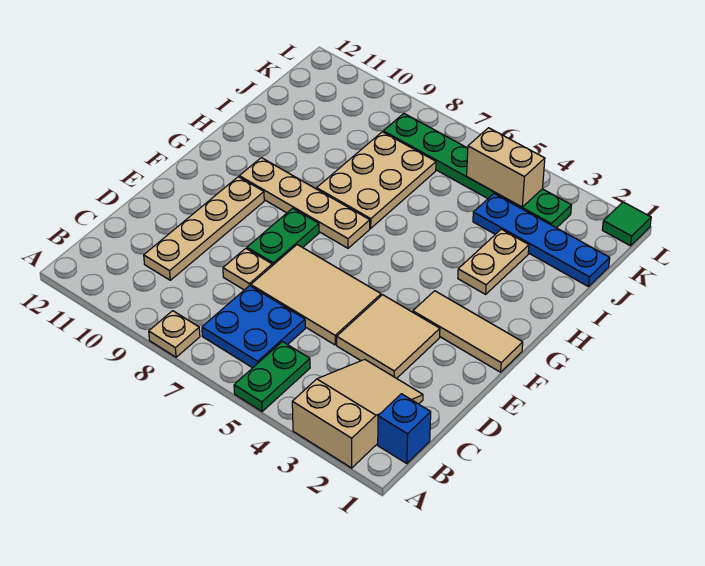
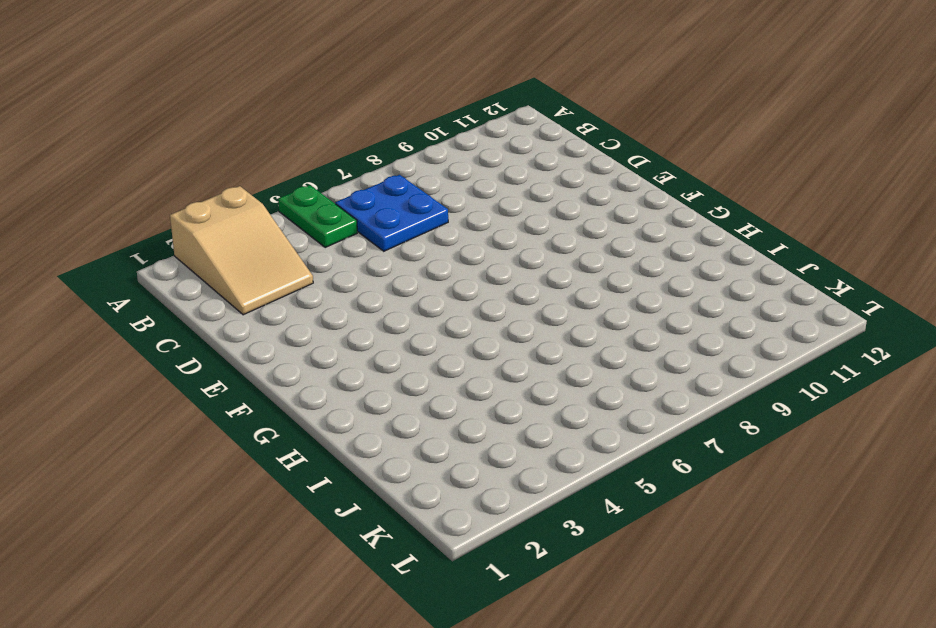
none -> tan 1x1 plate [149,311,200,357]
none -> blue 1x1 brick [378,394,431,464]
none -> tan 1x4 plate [144,177,264,280]

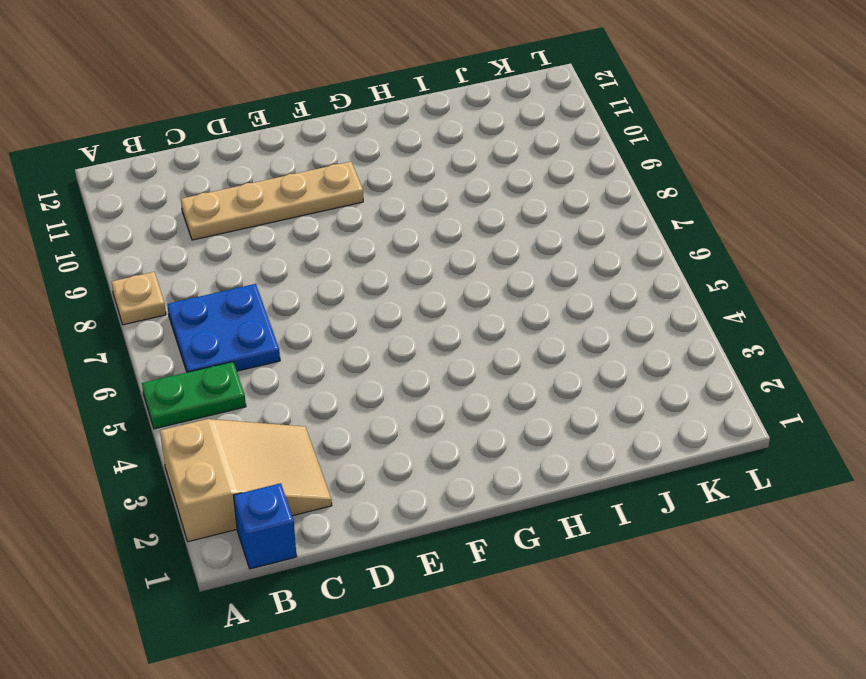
none -> tan 2x2 tile [337,295,440,378]
none -> tan 2x3 tile [251,245,381,345]
none -> tan 1x1 plate [223,248,272,290]

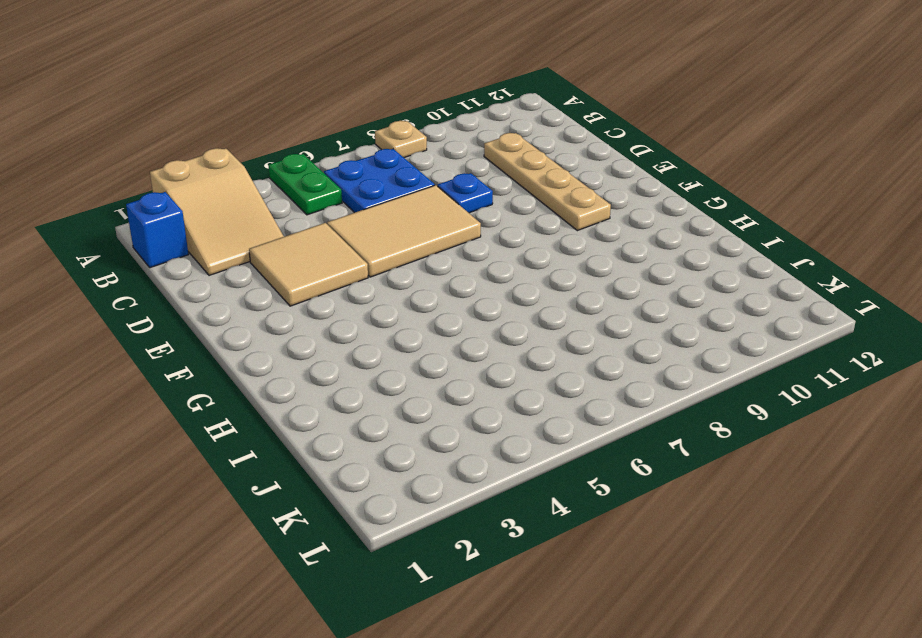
blue 1x1 plate [438,173,493,213] -> tan 1x1 plate [223,248,272,290]
none -> green 1x2 plate [247,208,319,266]
none -> tan 1x3 tile [413,291,523,372]
none -> tan 1x4 plate [239,158,370,248]

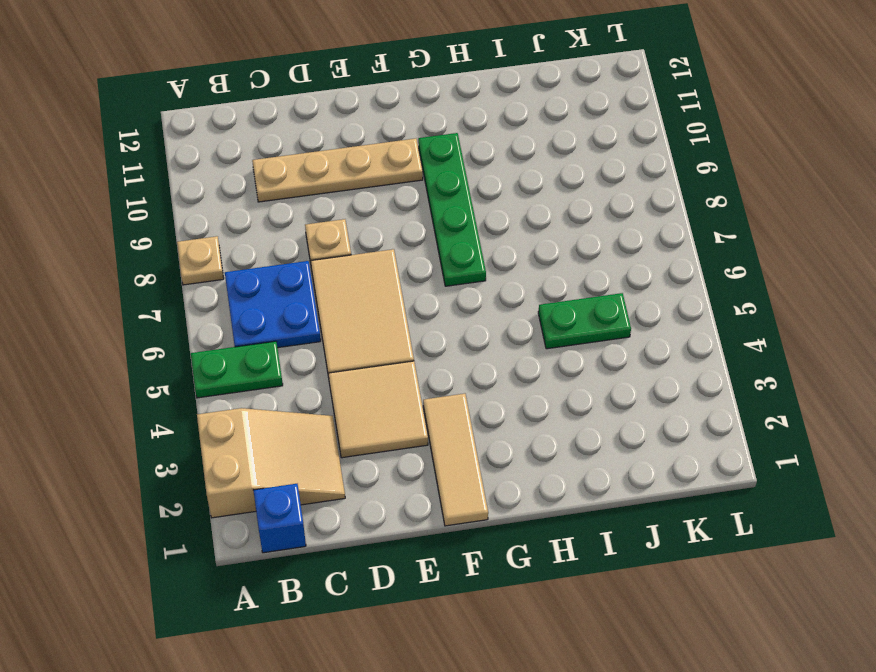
green 1x4 plate [418,133,486,286] -> tan 1x4 plate [239,158,370,248]
green 1x2 plate [538,293,631,349] -> green 1x2 plate moved to [247,208,319,266]
none -> tan 1x2 plate [458,229,529,294]
none -> tan 2x3 plate [317,132,436,228]
none -> blue 1x4 plate [473,194,610,287]

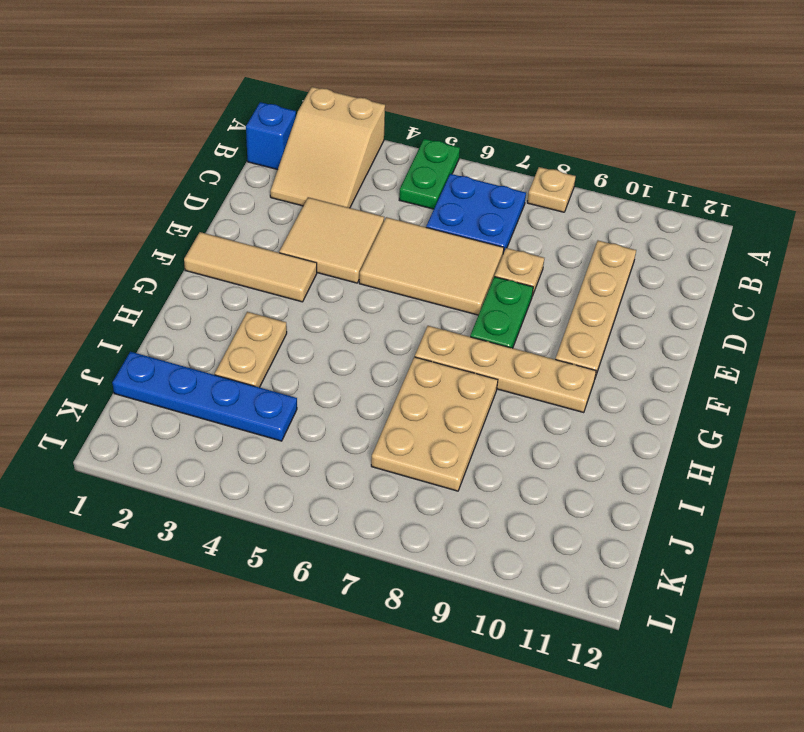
none -> green 1x6 plate [383,114,571,228]
none -> green 1x1 tile [602,202,651,246]
none -> tan 1x2 brick [467,128,545,207]

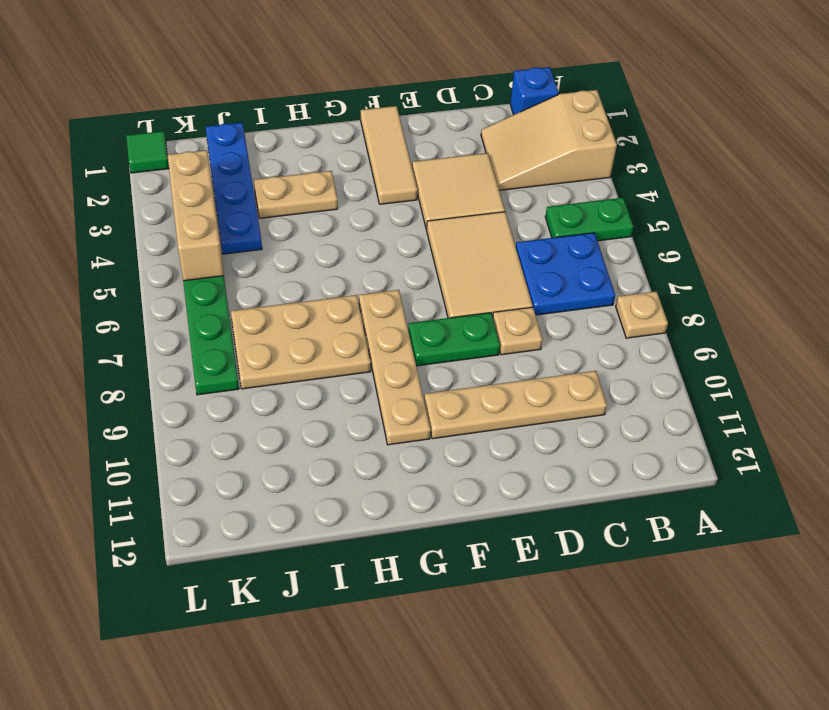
tan 1x3 brick [167,150,224,281] -> tan 1x2 brick [467,128,545,207]

